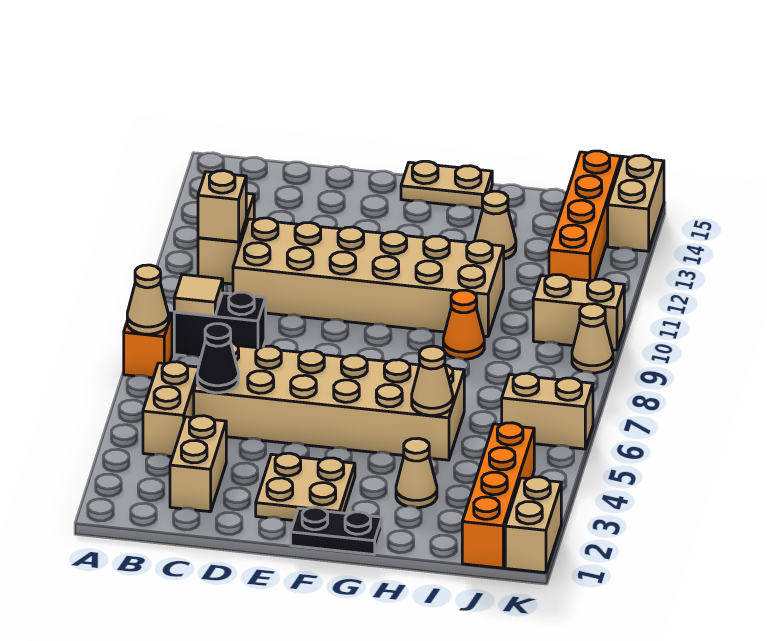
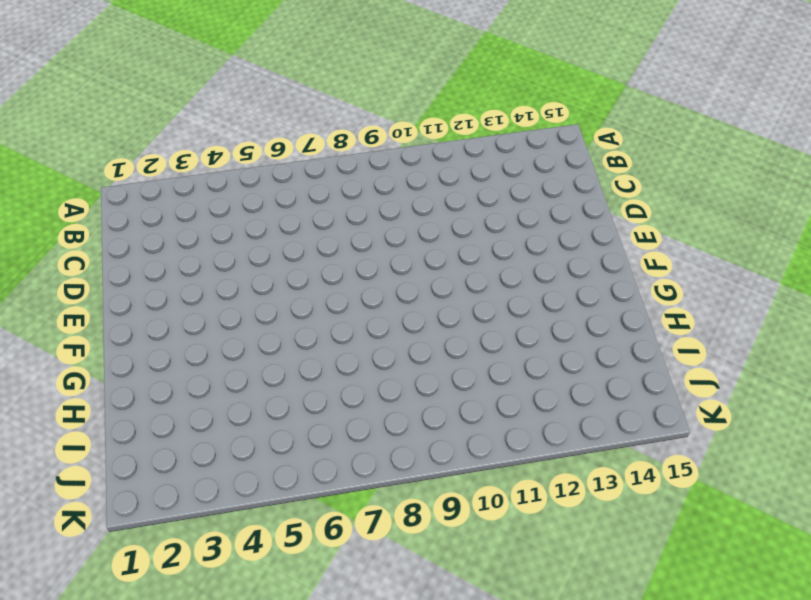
none -> orange 1x1 brick [124,313,172,378]
none -> tan 1x2 brick [143,362,198,457]
none -> black 1x2 brick [174,292,266,357]

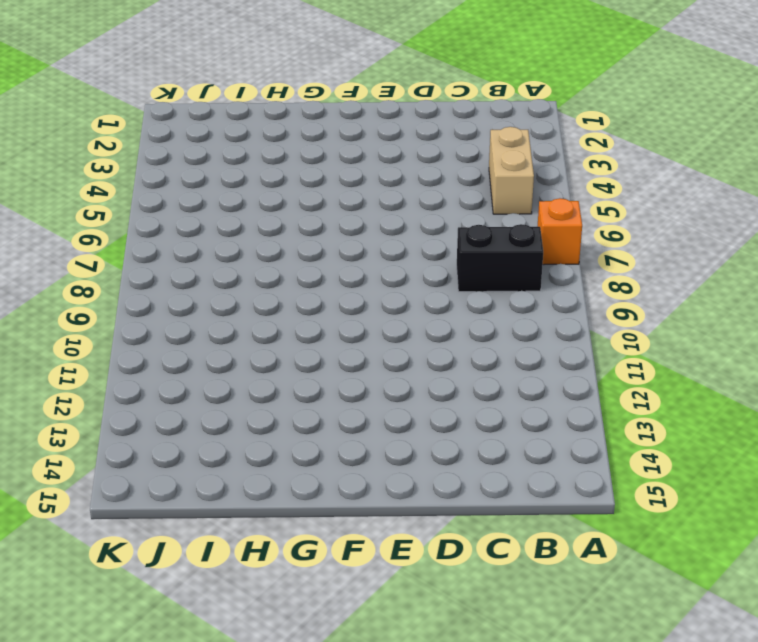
none -> tan 1x2 brick [198,193,254,284]
none -> tan 1x2 brick [170,416,226,512]
none -> tan 2x6 brick [194,343,464,460]

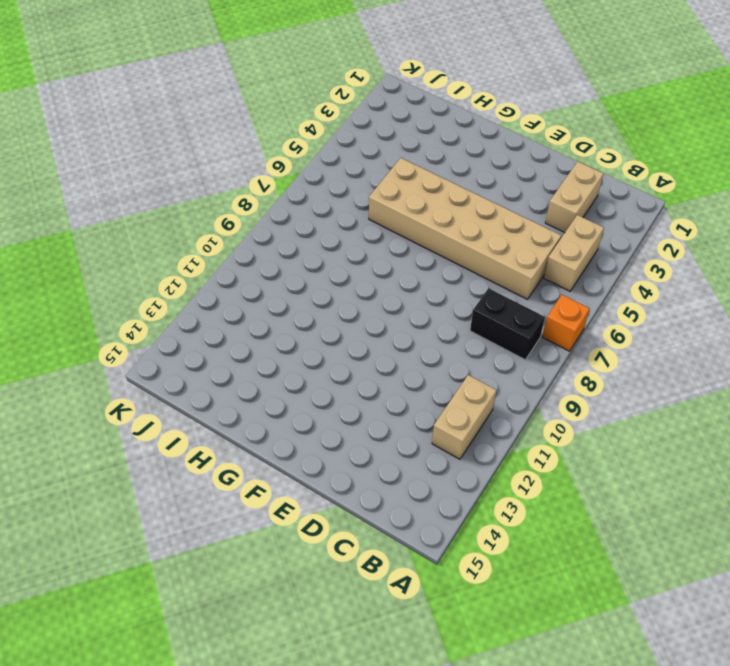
none -> tan 2x6 brick [233,218,504,337]
none -> tan 2x2 plate [256,453,355,520]
none -> black 1x2 plate [291,507,382,554]

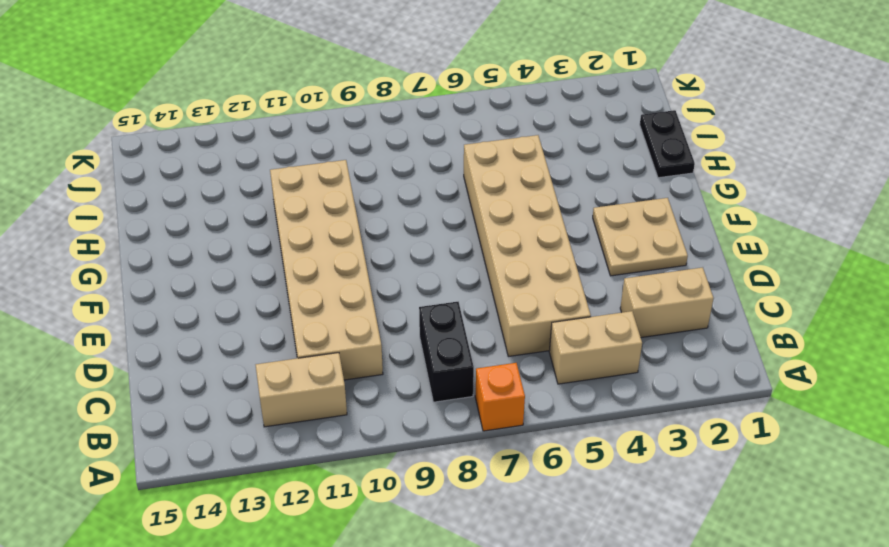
black 1x2 plate [640,110,695,178] -> black 1x2 plate moved to [291,507,382,554]
none -> tan 1x2 plate [401,161,492,208]
none -> tan 1x1 cone [396,438,437,508]
none -> orange 1x1 cone [443,290,484,359]

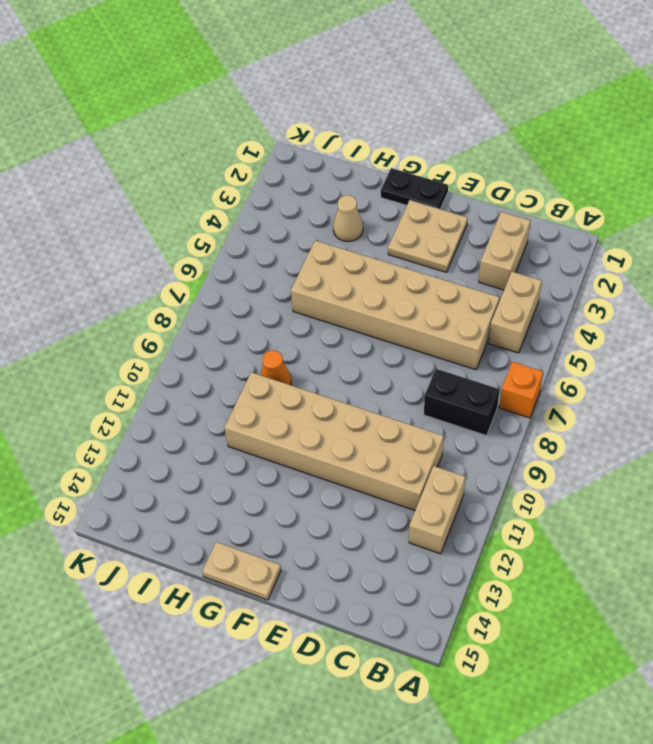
none -> tan 1x1 cone [475,191,516,259]
none -> orange 1x4 brick [462,423,534,568]
none -> tan 1x2 brick [502,373,593,449]

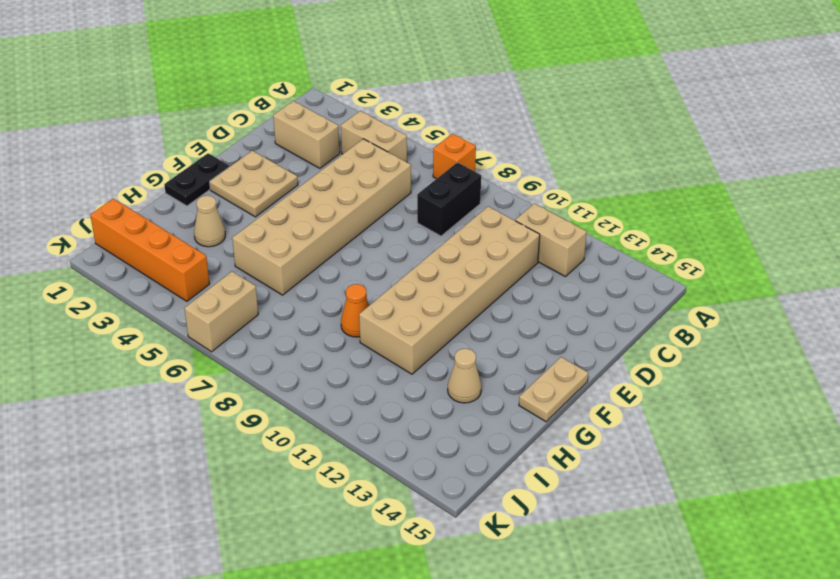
none -> tan 1x2 brick [533,275,624,350]
none -> orange 1x4 brick [549,151,621,281]
none -> tan 1x2 brick [505,477,561,573]

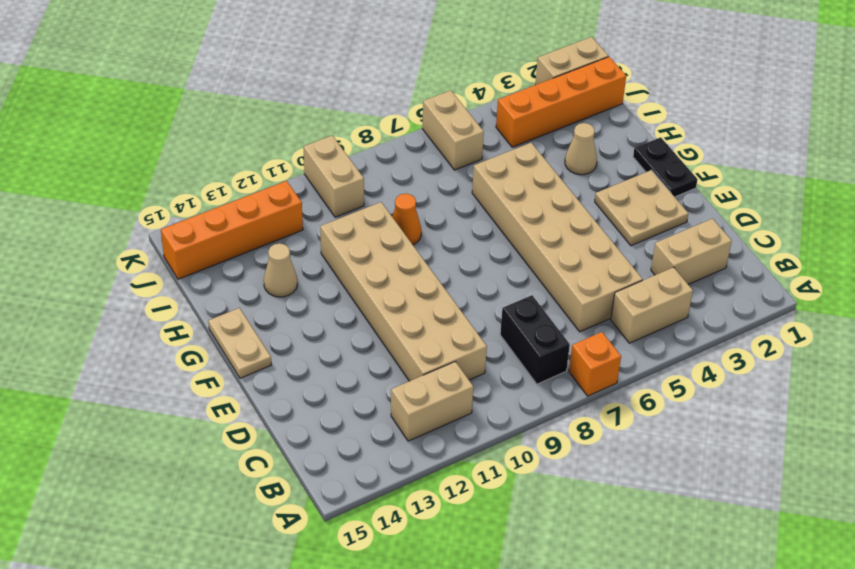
none -> tan 1x1 cone [572,304,613,373]
none -> tan 1x2 brick [608,155,664,251]
none -> tan 1x1 cone [127,265,168,334]

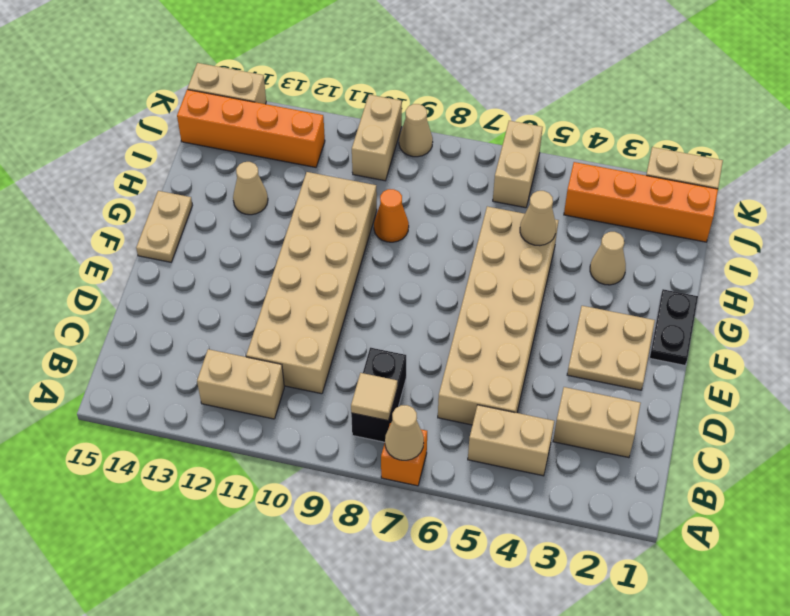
none -> tan 1x1 brick [198,171,246,242]
none -> black 1x1 cone [197,324,238,393]

